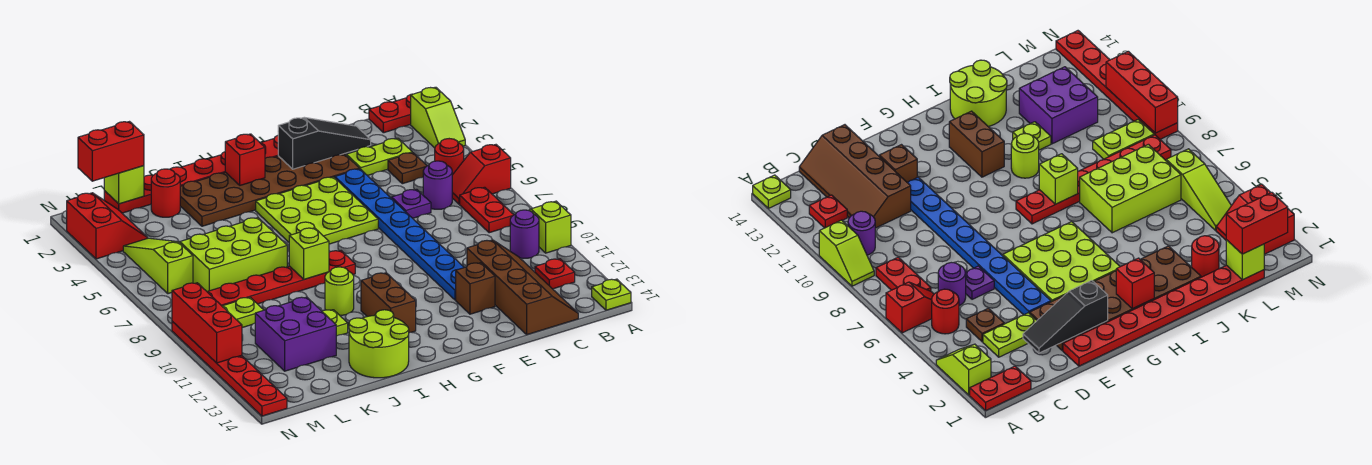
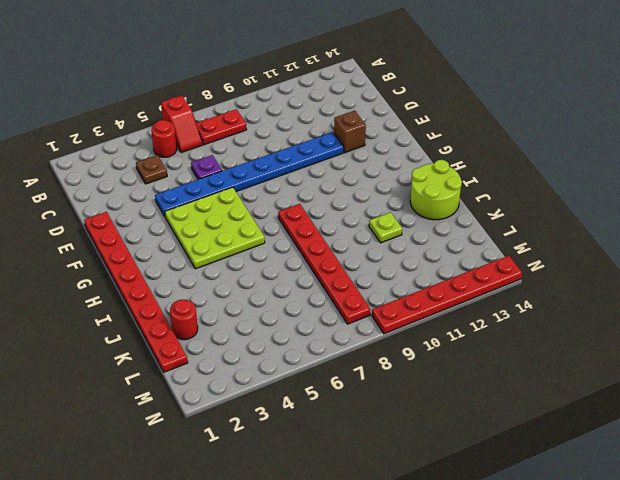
none -> red 1x2 plate [369,94,412,133]
none -> lime 1x2 slope [411,87,465,148]
none -> lime 1x2 slope [529,201,571,253]
none -> lime 1x1 plate [592,279,631,310]

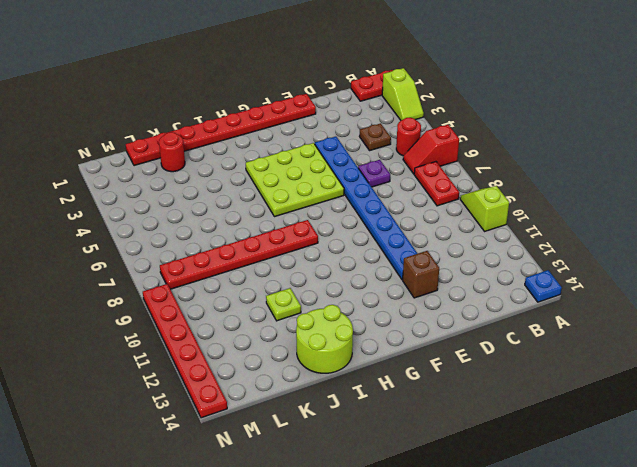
blue 1x1 plate [525,270,562,302] -> lime 1x1 plate [592,279,631,310]
none -> purple 1x1 round brick [510,210,539,259]
none -> red 1x1 plate [535,259,575,289]
none -> lime 1x2 plate [346,138,412,176]
none -> purple 1x1 round brick [423,161,452,209]

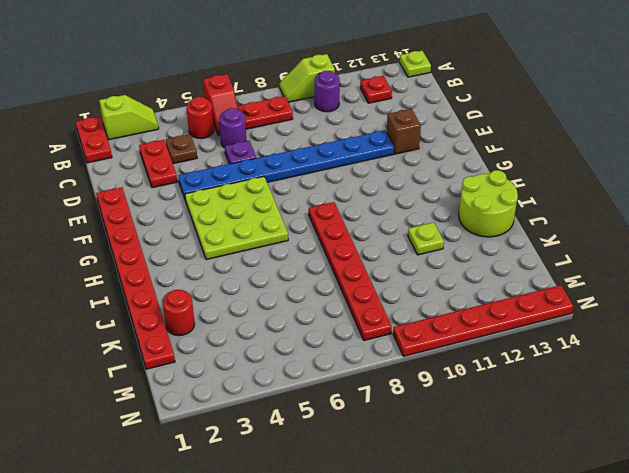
red 1x2 plate [139,140,177,188] -> lime 1x2 plate [346,138,412,176]
none -> brown 2x4 slope [467,240,578,335]
none -> brown 2x6 plate [180,154,359,226]
none -> brown 1x2 brick [361,273,416,333]
none -> lime 1x1 round brick [325,267,354,315]

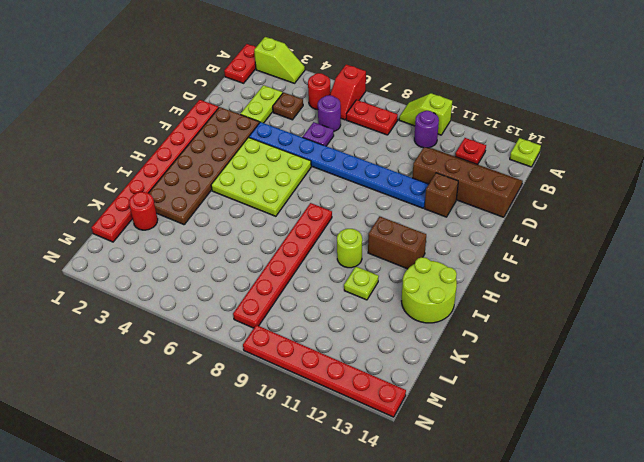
none -> lime 2x3 brick [180,218,287,291]
none -> purple 2x2 brick [255,297,336,371]
none -> lime 1x2 plate [222,297,263,328]
none -> red 2x2 slope [67,193,148,259]

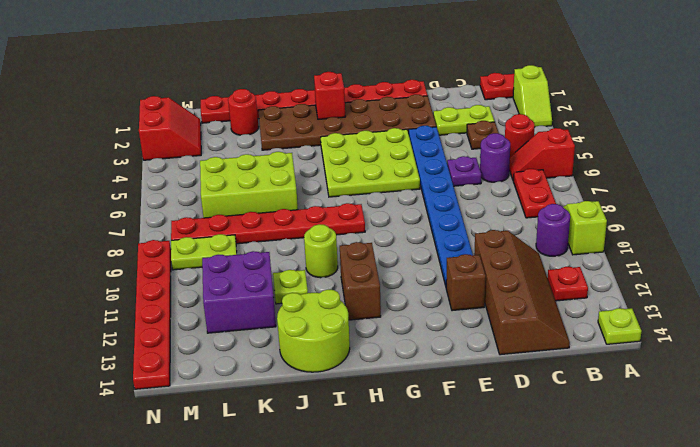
none -> lime 1x3 slope [123,238,193,294]
none -> black 1x3 slope [278,118,371,169]
none -> lime 1x1 brick [289,228,329,279]
none -> lime 1x1 brick [104,166,144,204]

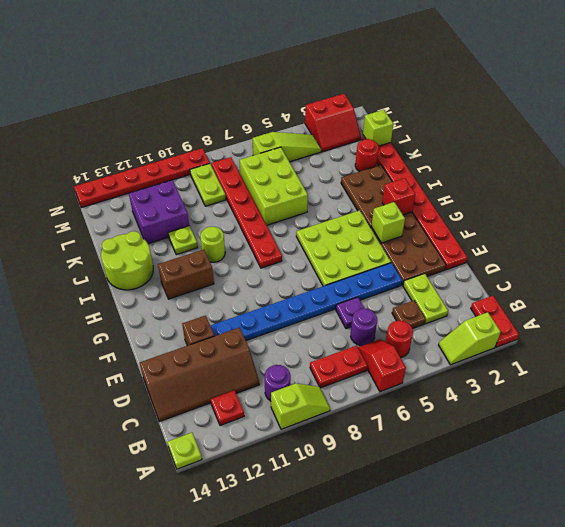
lime 1x1 brick [371,202,405,243] -> lime 1x1 brick moved to [289,228,329,279]
none -> black 1x3 slope [278,118,371,169]
none -> red 1x3 brick [172,283,242,363]
none -> red 1x2 brick [78,122,144,181]

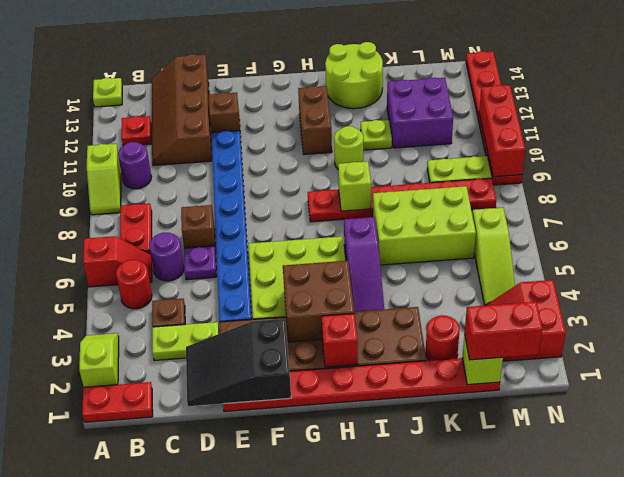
black 2x3 slope [186,319,291,406] -> black 1x3 slope [278,118,371,169]
brown 1x1 brick [181,205,216,252] -> none
brown 2x2 brick [283,261,354,342] -> none
purple 1x3 slope [344,217,384,312] -> none

